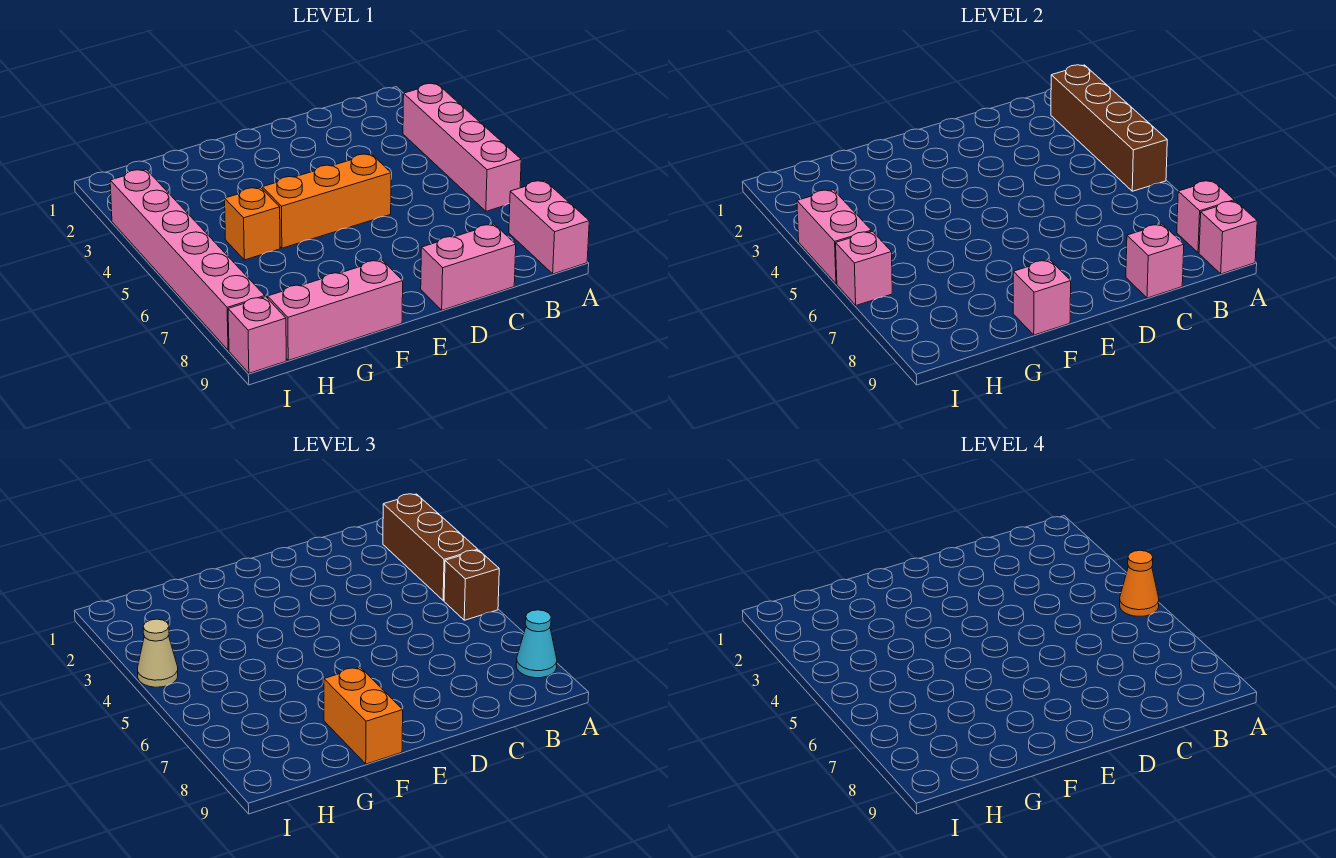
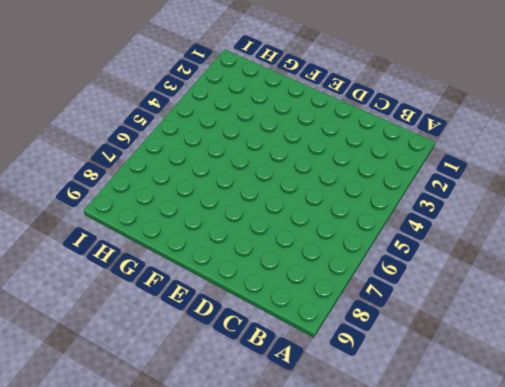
none -> pink 1x4 brick [403,83,521,211]
none -> pink 1x2 brick [509,181,589,274]
none -> pink 1x2 brick [421,224,516,310]

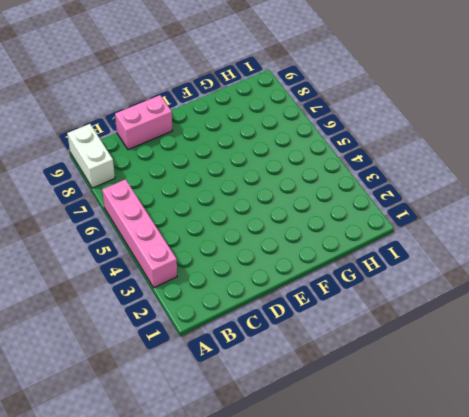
white 1x2 brick [67,124,115,188] -> pink 1x2 brick [509,181,589,274]
none -> orange 1x3 brick [262,154,391,248]
none -> pink 1x3 brick [268,260,403,360]
none -> orange 1x1 brick [225,187,280,260]

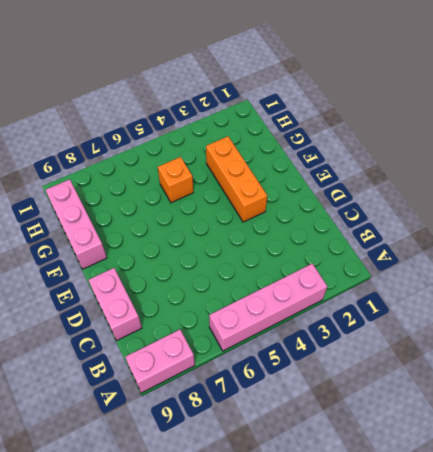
orange 1x3 brick [206,136,267,222] -> orange 1x3 brick moved to [262,154,391,248]
none -> pink 1x6 brick [110,170,265,350]
none -> pink 1x1 brick [228,297,286,373]
none -> brown 1x4 brick [1051,65,1167,191]

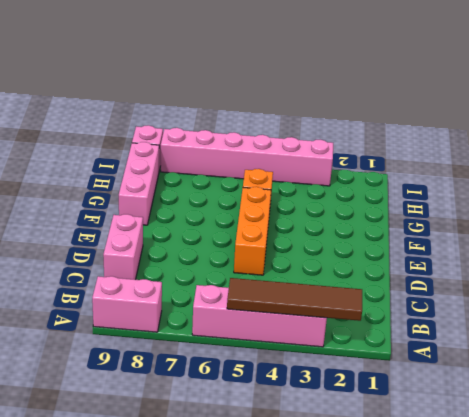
brown 1x4 tile [227,278,362,321] -> brown 1x4 brick [1051,65,1167,191]
none -> pink 1x1 brick [1177,181,1234,253]
none -> pink 1x1 brick [1199,201,1257,274]
none -> pink 1x1 brick [1126,224,1184,298]

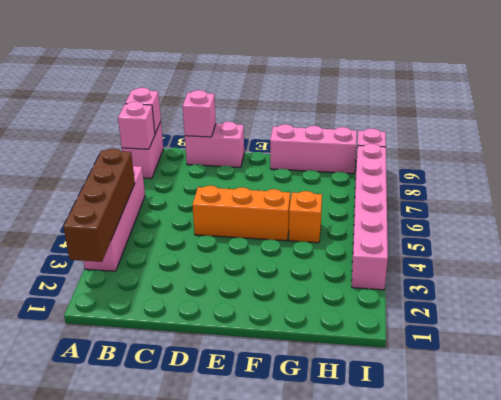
none -> pink 1x1 brick [1013,260,1071,335]
none -> pink 1x2 brick [797,190,872,284]
none -> pink 1x1 brick [836,231,892,305]

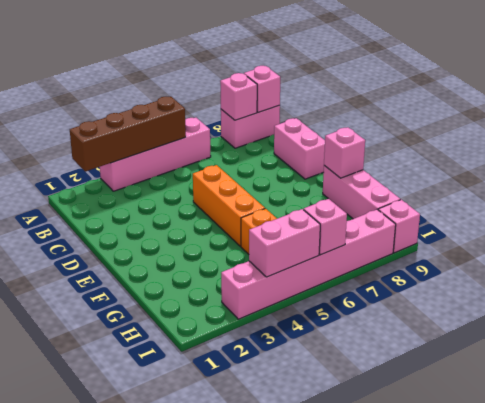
none -> pink 1x1 brick [1126,224,1184,298]
none -> brown 1x3 brick [383,494,478,601]
none -> brown 1x1 brick [444,550,499,620]

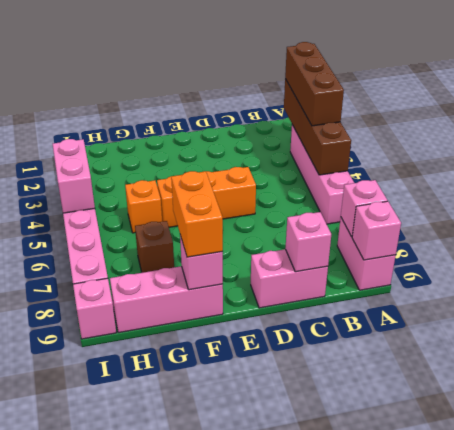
brown 1x1 brick [135,221,174,273] -> brown 1x1 brick moved to [444,550,499,620]
none -> pink 1x1 brick [836,231,892,305]
none -> cyan 1x1 cone [516,610,557,678]
none -> tan 1x1 cone [138,619,178,687]

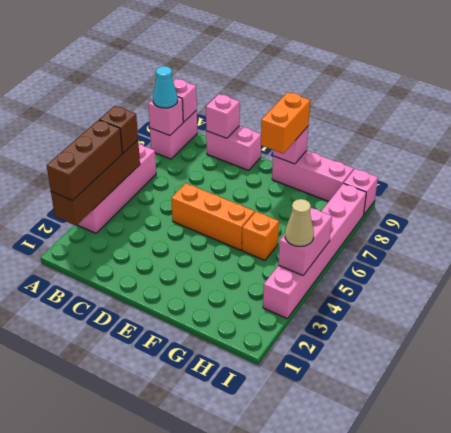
none -> pink 1x1 brick [836,231,892,305]
none -> orange 1x1 cone [1120,550,1159,616]

